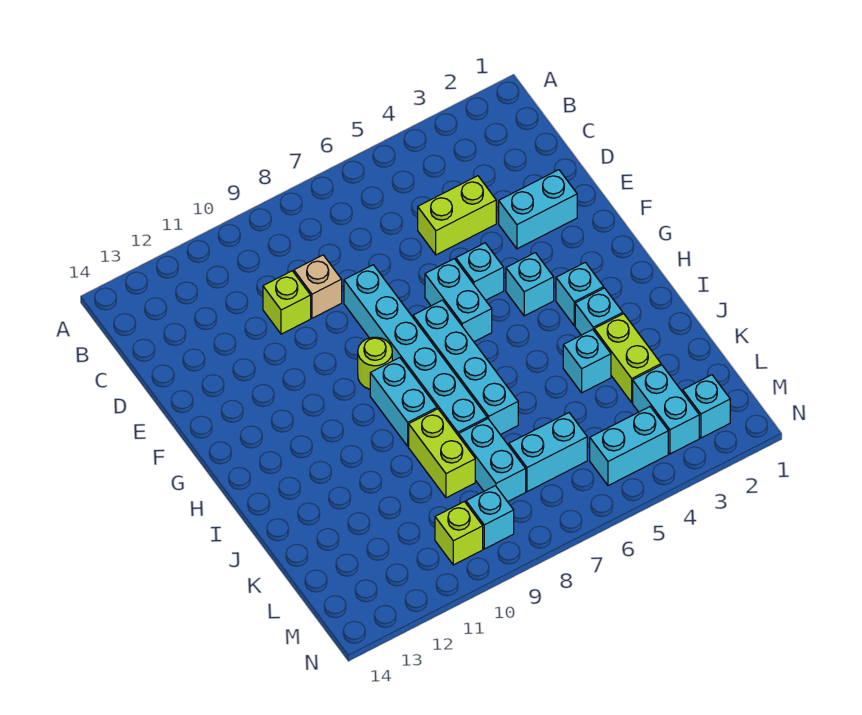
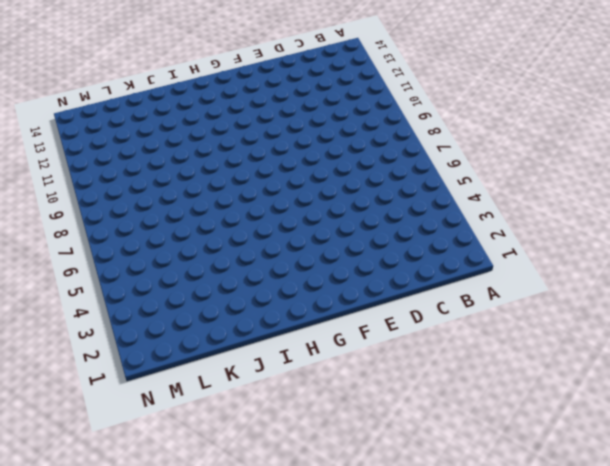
none -> lime 1x2 brick [418,176,496,255]
none -> tan 1x1 brick [294,255,342,318]
none -> lime 1x1 brick [263,271,311,334]

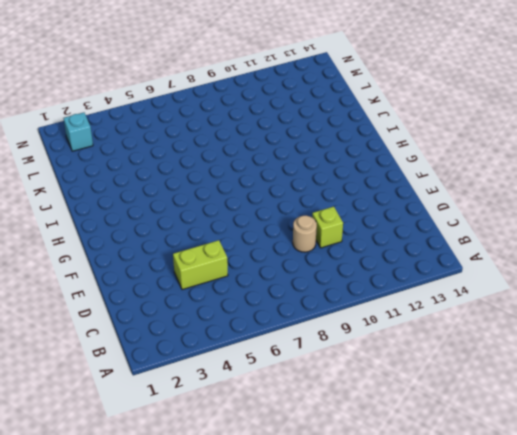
tan 1x1 round brick [293,216,317,252] -> tan 1x1 brick [294,255,342,318]
none -> cyan 1x2 brick [499,170,577,249]
none -> cyan 1x6 brick [344,265,487,436]
none -> cyan 1x1 brick [456,243,504,300]

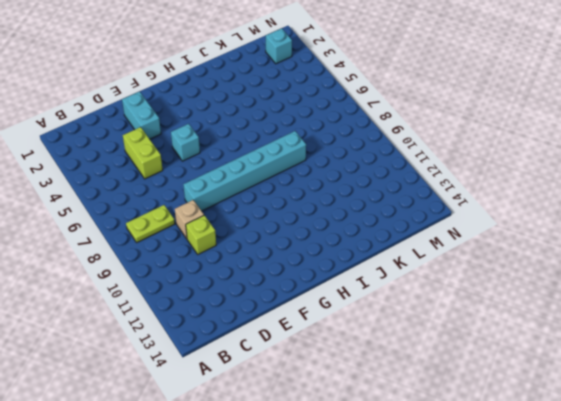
lime 1x2 plate [126,205,175,242] -> none
none -> cyan 1x2 brick [425,259,492,342]
none -> cyan 1x1 brick [506,253,554,316]
none -> cyan 1x4 brick [413,300,518,435]

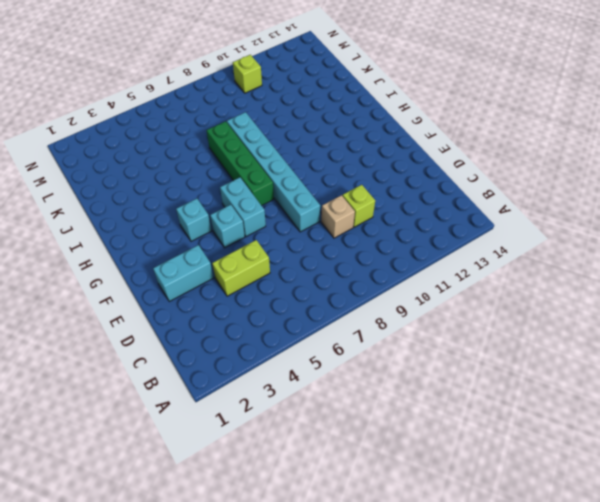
green 1x4 brick [207,121,274,206] -> cyan 1x4 brick [413,300,518,435]
none -> lime 1x1 round brick [358,337,392,389]
none -> cyan 1x1 brick [556,262,604,326]
none -> cyan 1x2 brick [370,358,437,446]

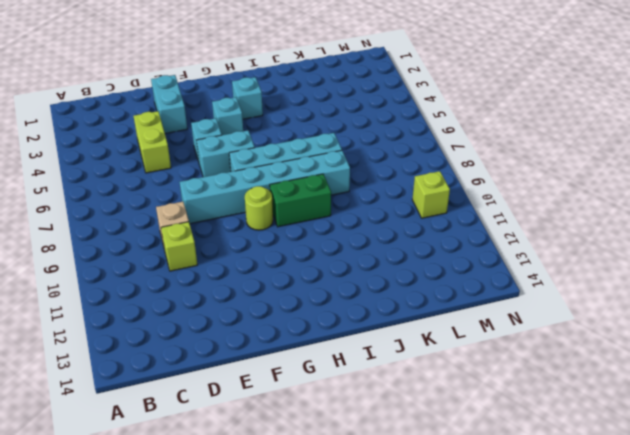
green 1x2 brick [270,174,331,227] -> cyan 1x2 brick [370,358,437,446]
none -> cyan 1x1 brick [575,288,623,335]
none -> lime 1x2 brick [594,314,661,402]
none -> cyan 1x1 brick [563,330,611,393]

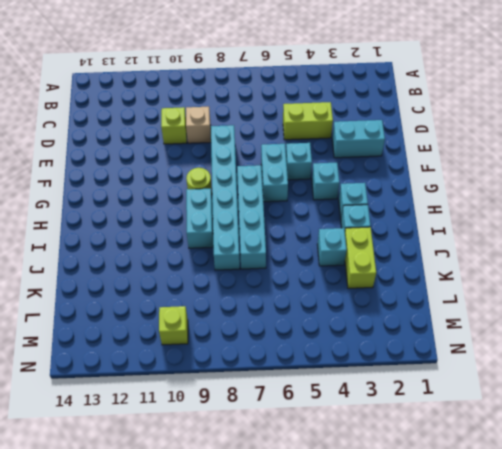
none -> lime 1x2 brick [409,409,475,498]
none -> cyan 1x2 brick [459,419,526,502]
none -> cyan 1x2 brick [633,365,699,454]

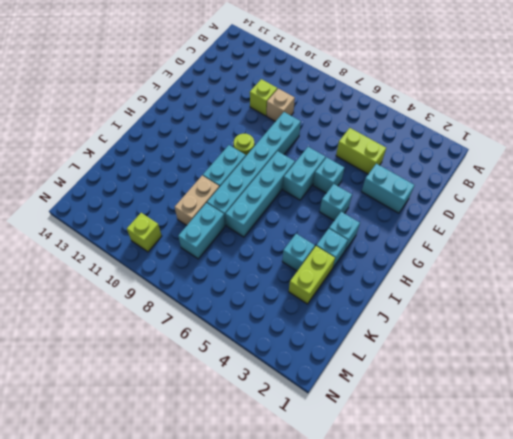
tan 1x2 brick [175,176,219,225] -> lime 1x2 brick [409,409,475,498]
none -> cyan 1x2 brick [633,365,699,454]
none -> cyan 1x2 brick [509,413,587,492]
none -> cyan 1x1 brick [683,375,730,438]

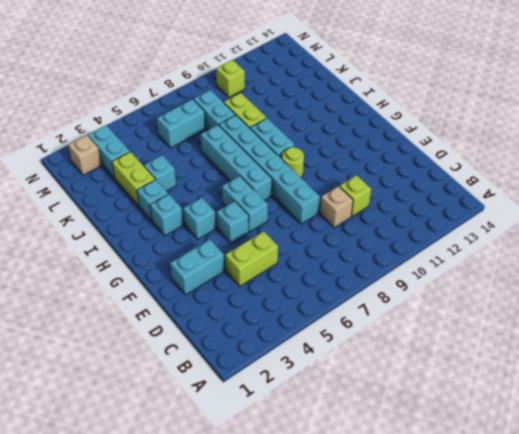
tan 1x1 brick [68,135,101,175] -> cyan 1x1 brick [683,375,730,438]
none -> cyan 1x2 brick [590,407,668,486]
none -> cyan 1x1 brick [466,486,514,549]

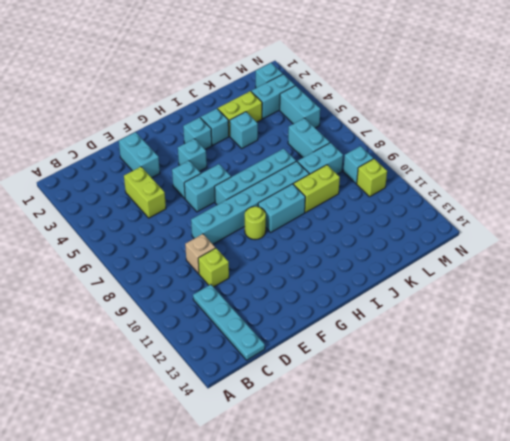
cyan 1x4 plate [193,284,265,360] -> none

